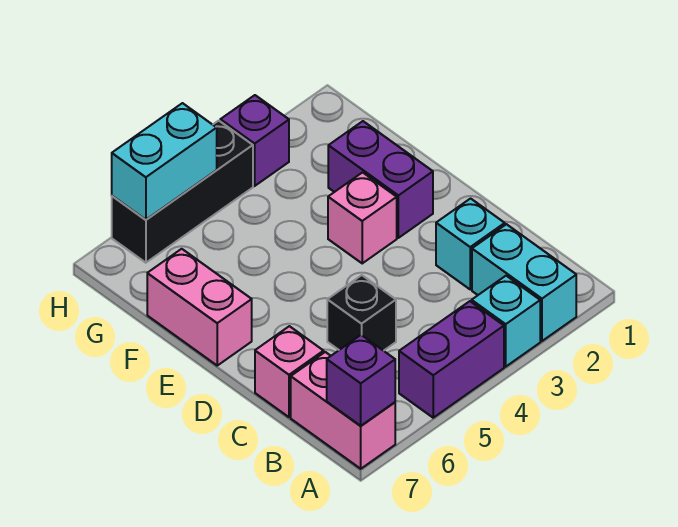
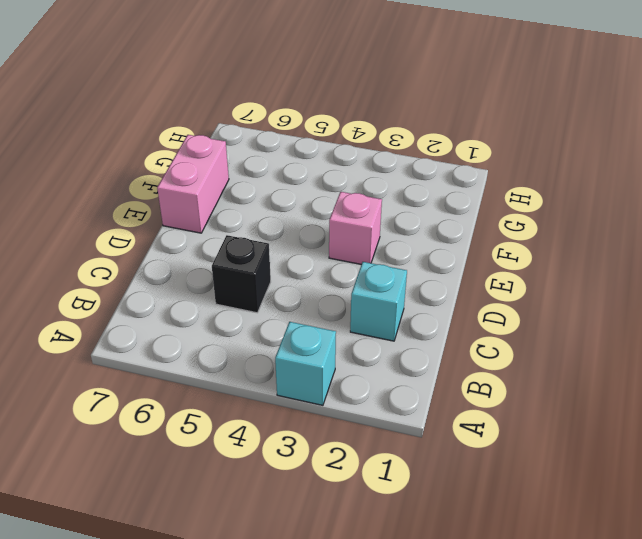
none -> cyan 1x2 brick [472,224,576,341]
none -> purple 1x2 brick [399,301,504,418]
none -> pink 1x2 brick [291,352,395,469]

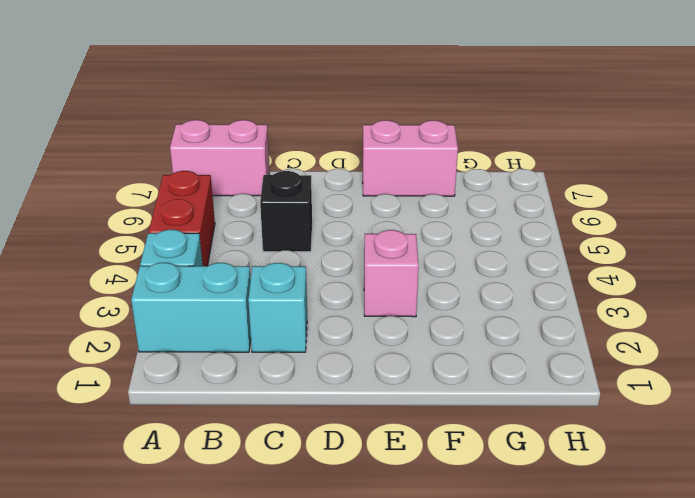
red 1x2 brick [149,171,215,266] -> purple 1x2 brick [399,301,504,418]
none -> pink 1x1 brick [255,326,324,417]
none -> purple 1x2 brick [328,121,433,238]
none -> purple 1x1 brick [220,95,289,186]

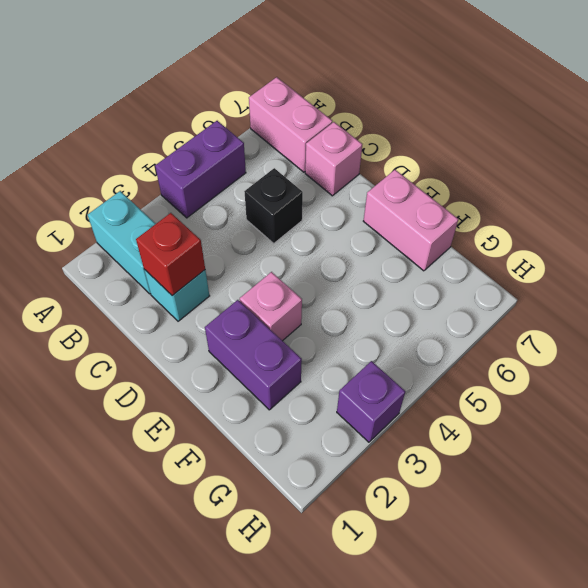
red 1x1 brick [136,213,205,296] -> none
none -> cyan 1x1 brick [472,276,540,367]
none -> black 1x3 brick [112,121,253,263]
none -> purple 1x1 brick [327,335,395,426]

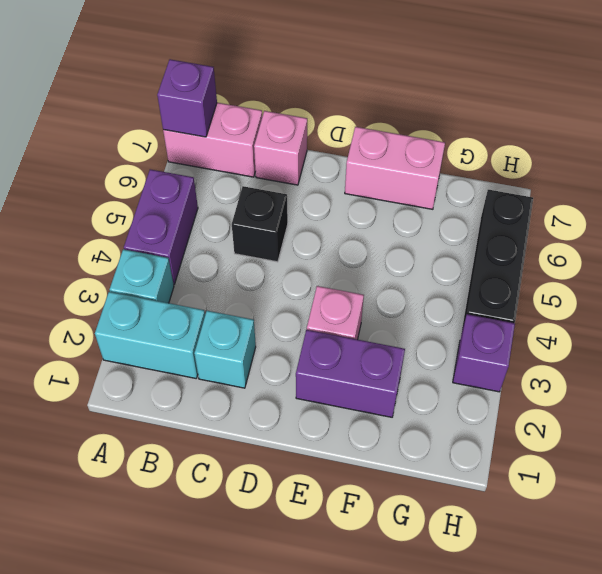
none -> cyan 1x2 brick [112,103,217,220]

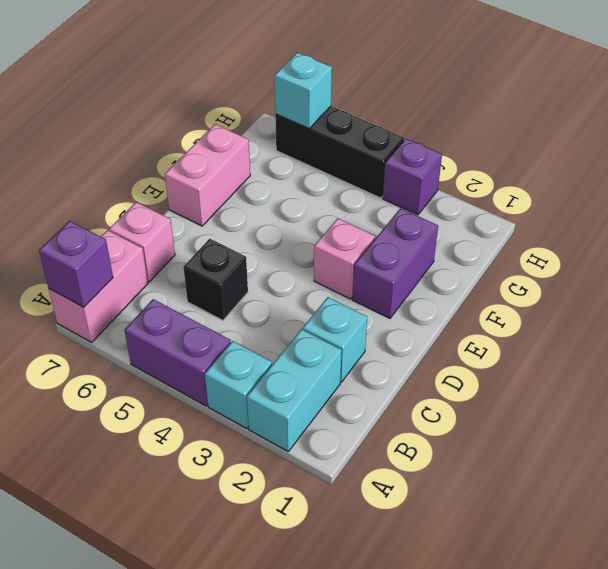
cyan 1x1 brick [274,52,332,128] -> cyan 1x2 brick [112,103,217,220]

